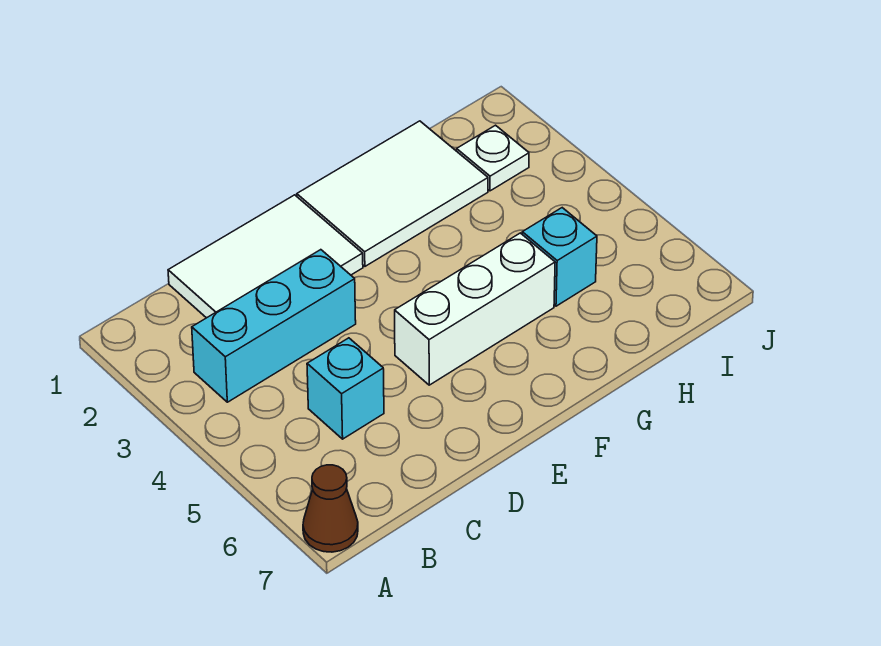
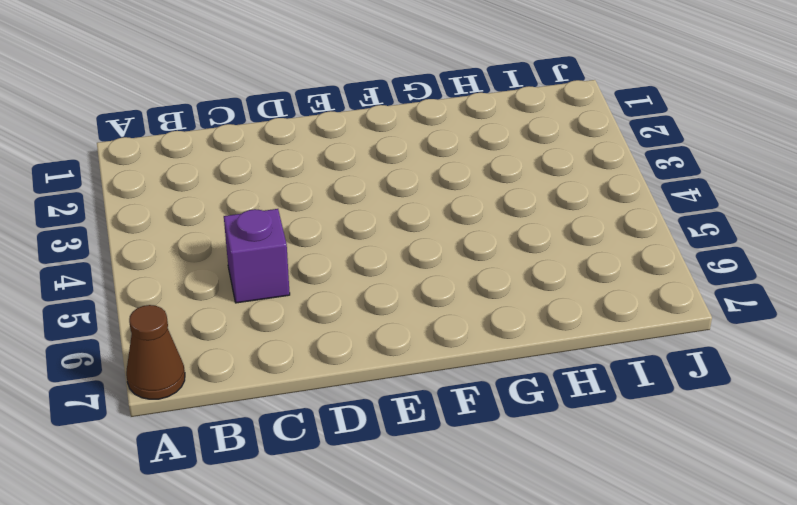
purple 1x1 brick [224,209,290,303] -> cyan 1x1 brick [307,338,384,439]
none -> cyan 1x3 brick [192,250,356,402]
none -> white 2x3 tile [168,195,363,318]

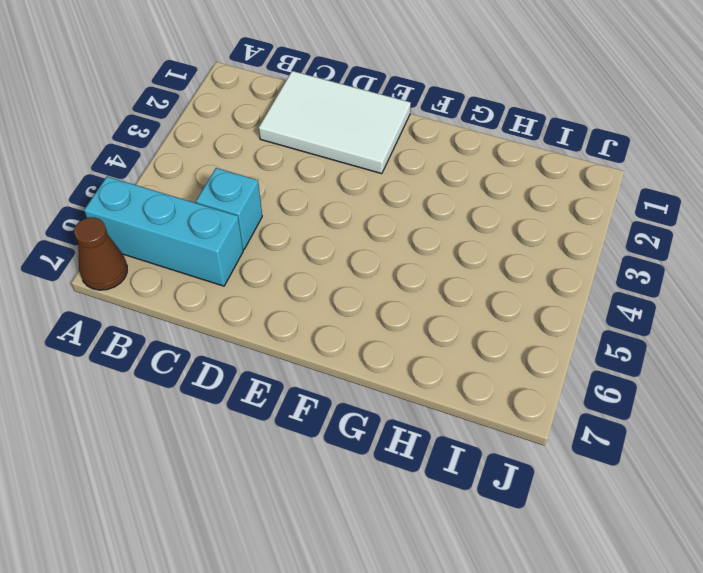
cyan 1x3 brick [84,177,243,286] -> cyan 1x3 brick moved to [192,250,356,402]
none -> white 1x3 brick [395,233,555,385]
none -> white 2x3 tile [297,121,488,266]

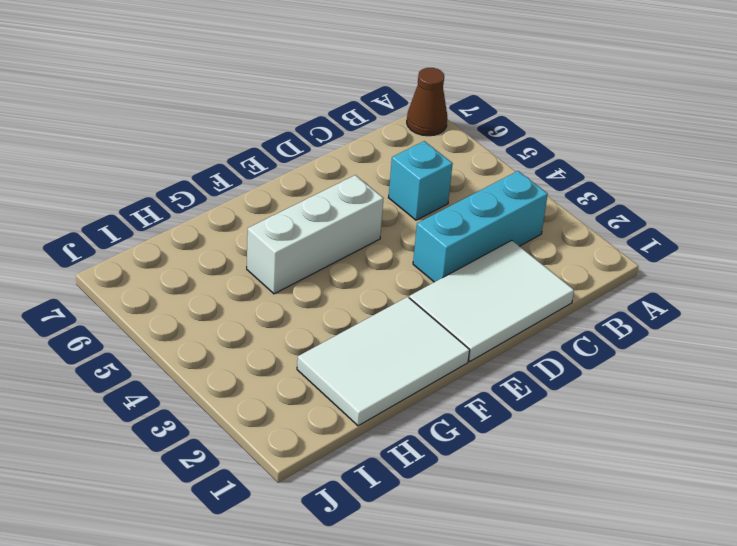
none -> cyan 1x1 brick [522,208,597,306]
none -> white 1x1 plate [457,125,529,191]

